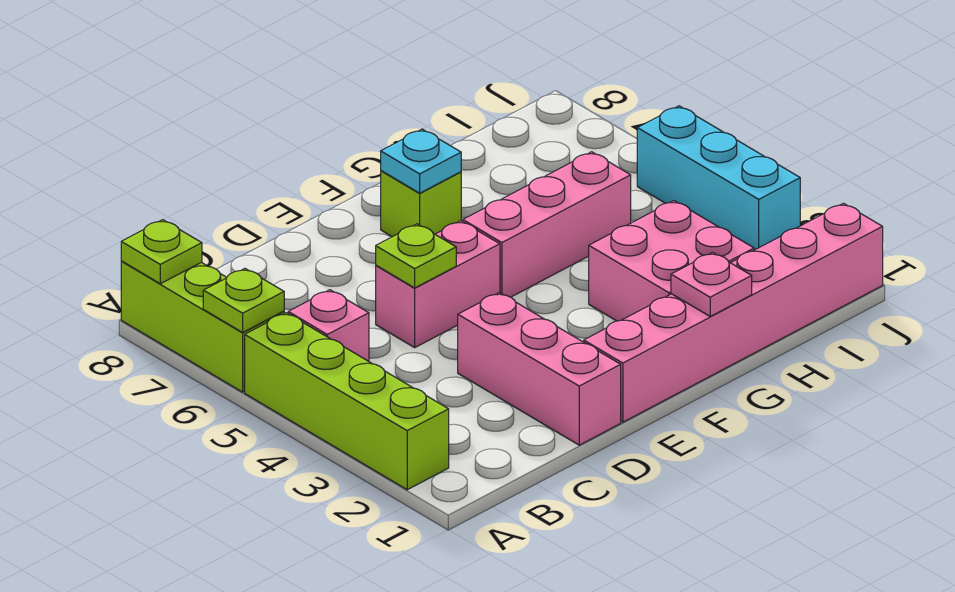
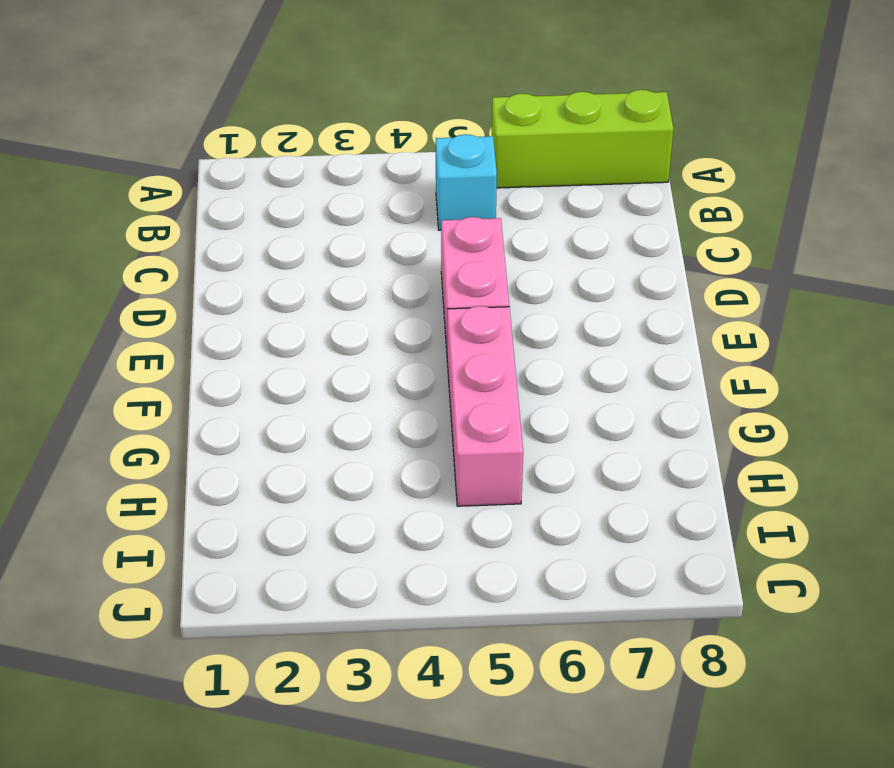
cyan 1x1 brick [436,134,497,230] -> pink 1x1 brick [288,290,369,361]
none -> lime 1x4 brick [245,313,449,490]
none -> pink 1x3 brick [458,293,621,445]
none -> pink 1x6 brick [584,203,883,422]

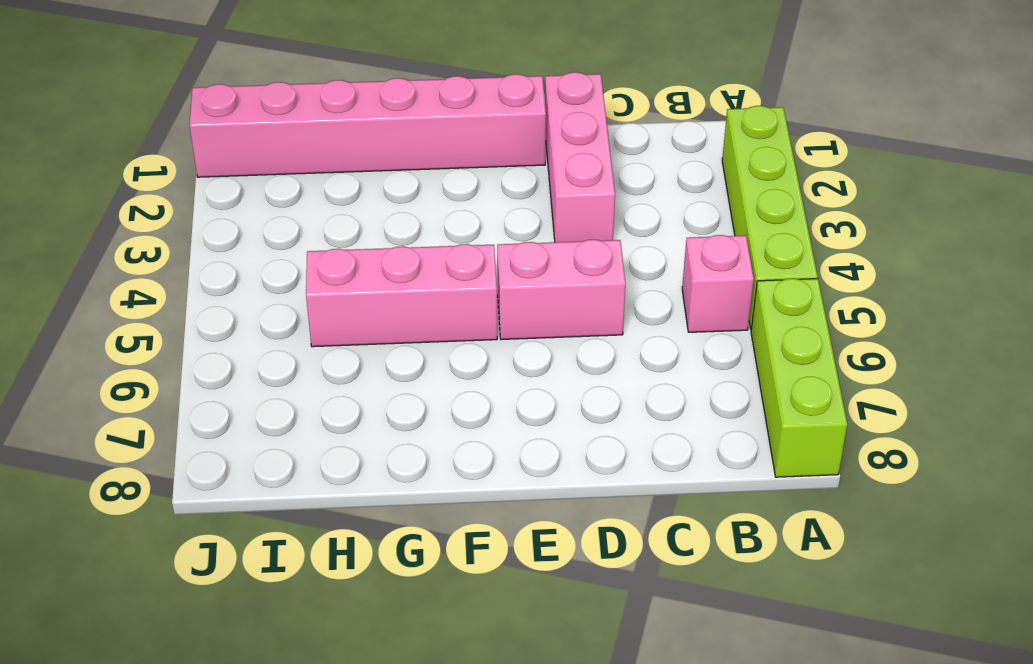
none -> lime 1x1 brick [381,171,461,237]
none -> pink 2x2 brick [589,201,754,321]
none -> cyan 1x3 brick [637,106,800,250]

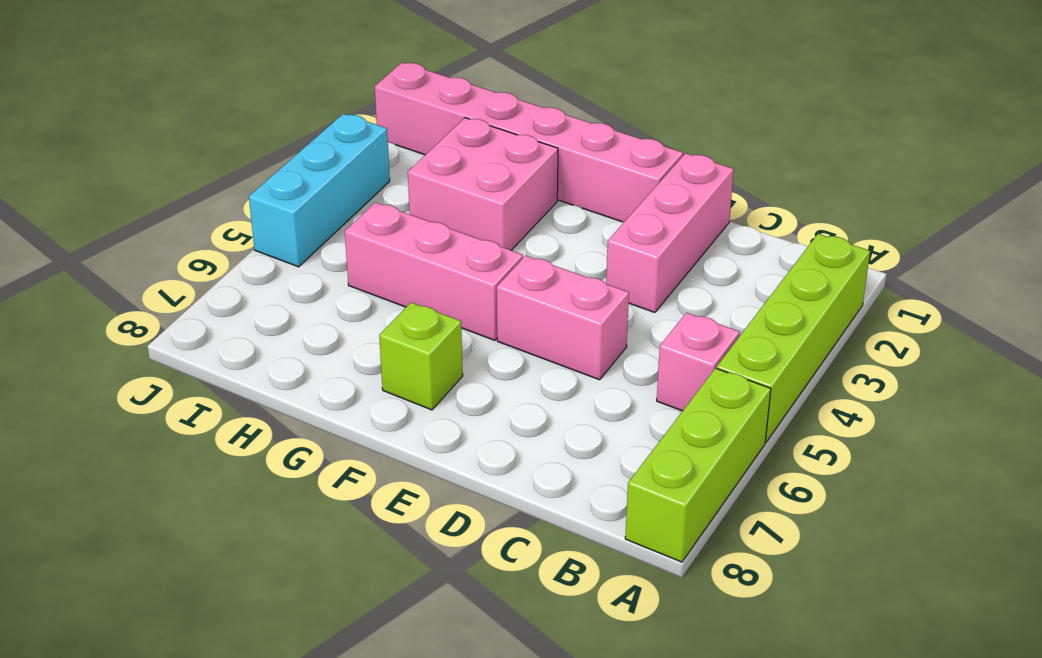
none -> lime 1x1 plate [203,269,284,332]
none -> lime 1x1 plate [121,220,202,284]
none -> lime 1x1 plate [376,224,456,288]

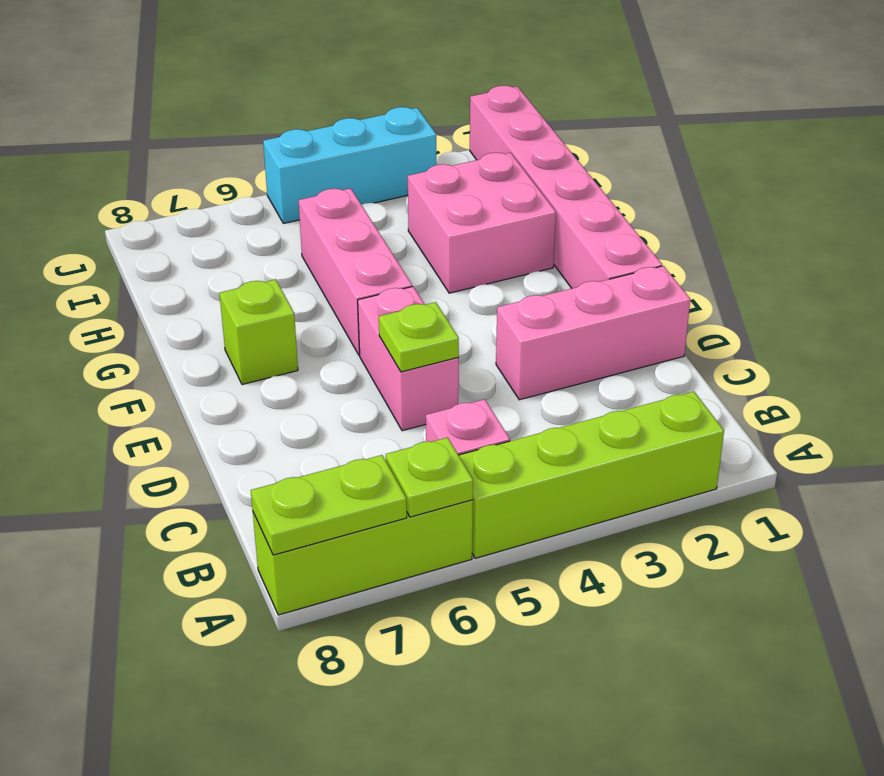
lime 1x2 plate [251,455,407,555] -> lime 1x1 plate [121,220,202,284]
none -> cyan 1x1 plate [381,129,461,193]
none -> pink 1x1 plate [671,252,752,316]

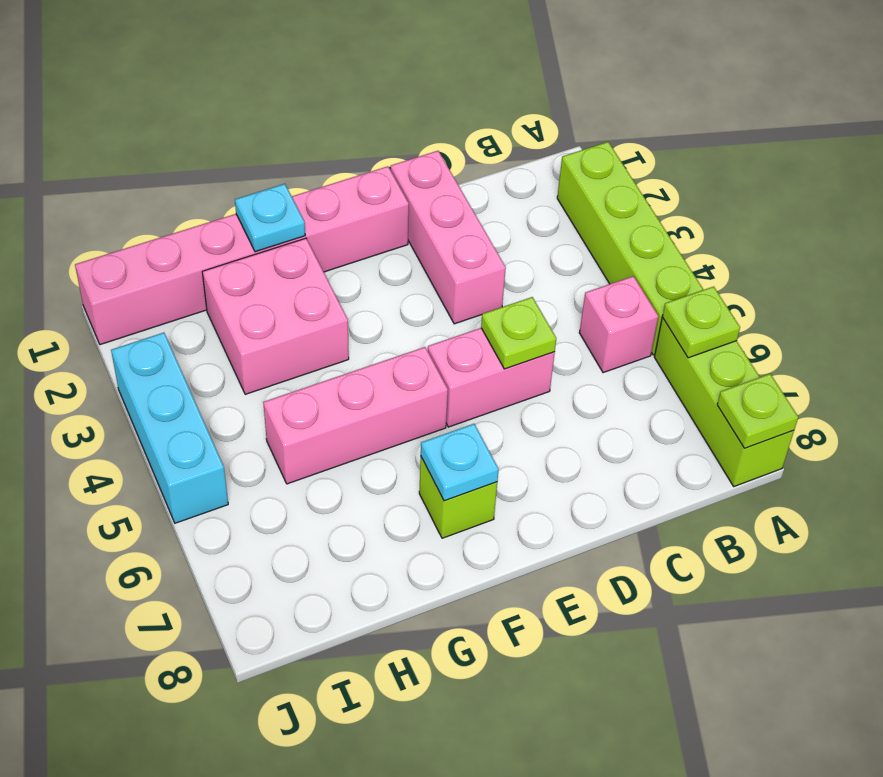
cyan 1x1 plate [235,184,305,252] -> pink 1x1 plate [671,252,752,316]

